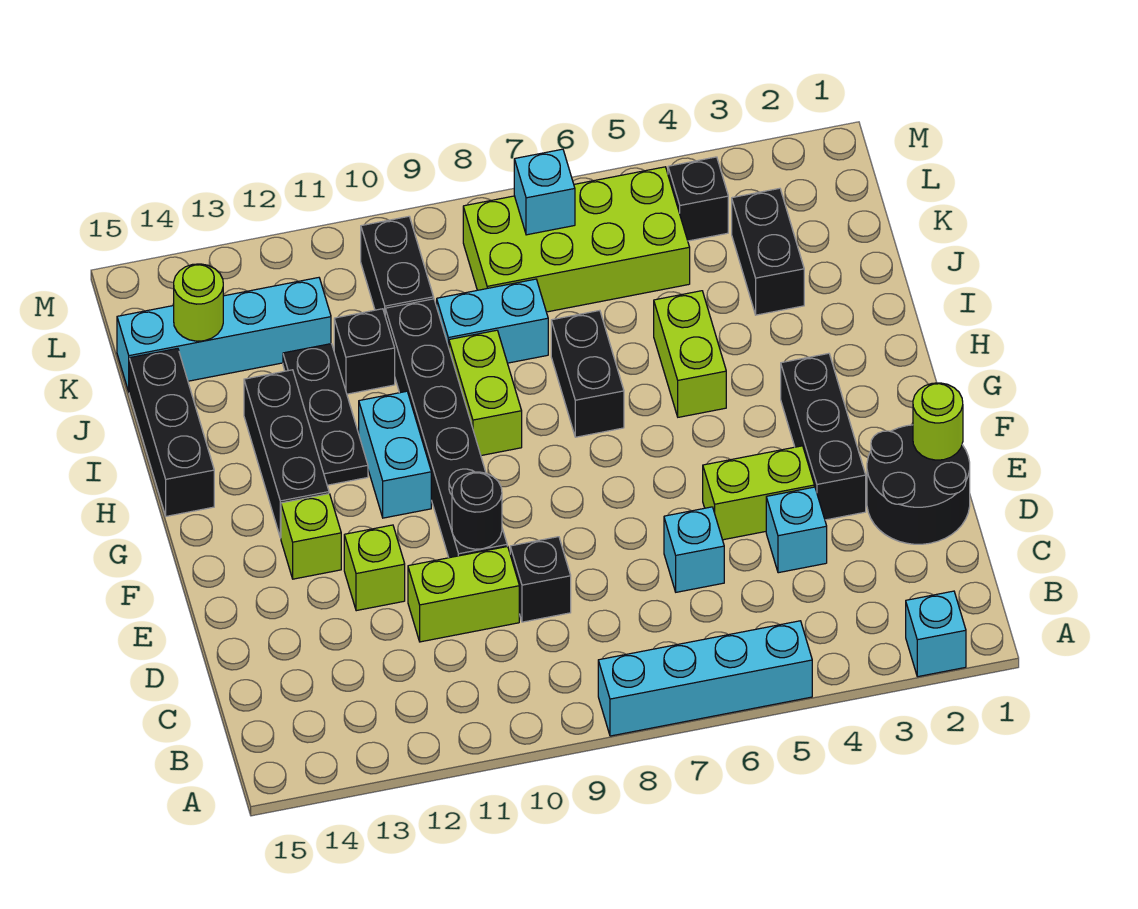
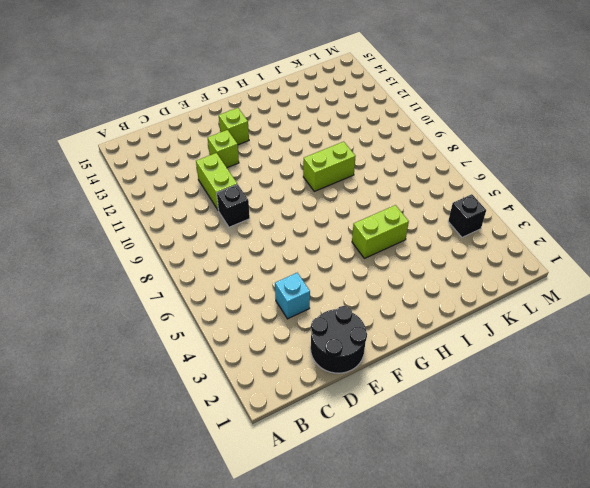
none -> cyan 1x1 brick [906,591,966,677]
none -> cyan 1x4 brick [598,621,812,736]
none -> cyan 1x1 brick [664,507,724,592]
none -> black 1x3 brick [781,353,866,520]

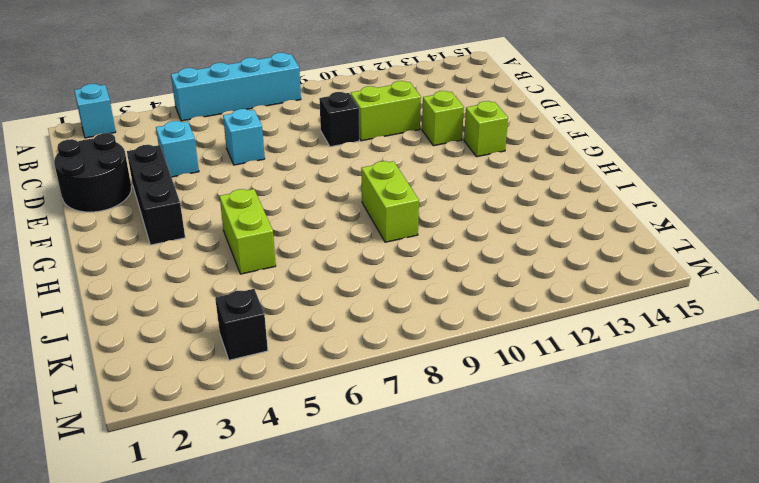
none -> lime 1x2 brick [703,446,814,540]
none -> black 1x6 brick [385,299,507,558]
none -> cyan 1x2 brick [359,391,431,518]
none -> black 1x3 brick [244,370,329,538]

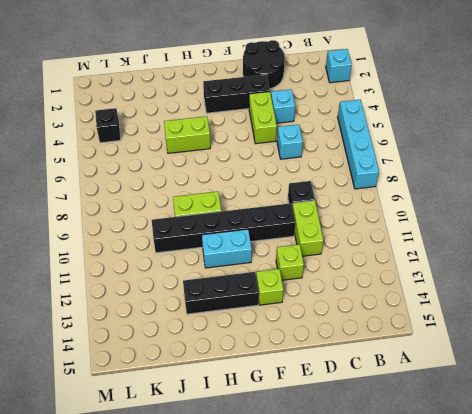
none -> black 1x2 brick [551,310,624,437]
none -> black 1x3 plate [283,344,368,485]
none -> black 1x3 brick [129,348,214,516]
none -> black 1x2 brick [732,188,804,315]

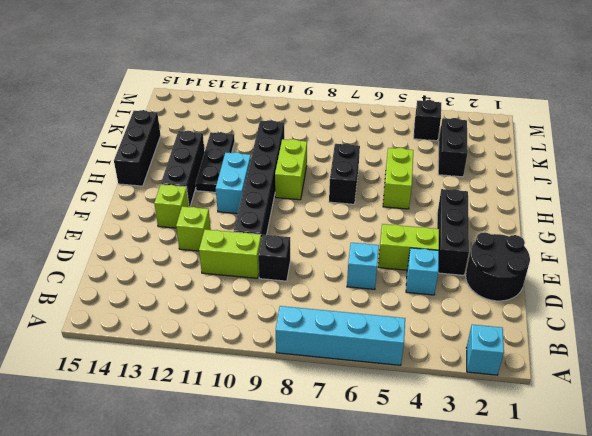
none -> cyan 1x2 brick [437,279,548,363]
none -> black 1x1 brick [334,309,395,394]
none -> lime 2x4 brick [463,167,690,312]
none -> black 1x2 brick [361,216,434,314]

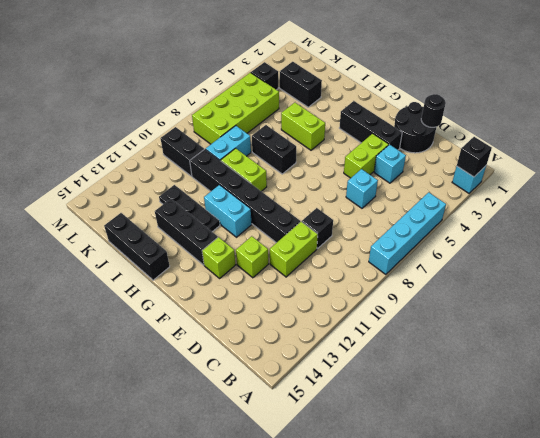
black 1x1 brick [457,137,492,177] -> black 1x1 brick moved to [334,309,395,394]
black 1x1 round brick [421,94,446,127] -> black 1x1 round brick moved to [452,472,502,549]
none -> cyan 1x4 brick [117,278,331,392]
none -> lime 1x1 round brick [913,383,963,460]
none -> lime 1x1 round brick [174,264,223,341]
none -> cyan 1x1 brick [514,149,575,235]

